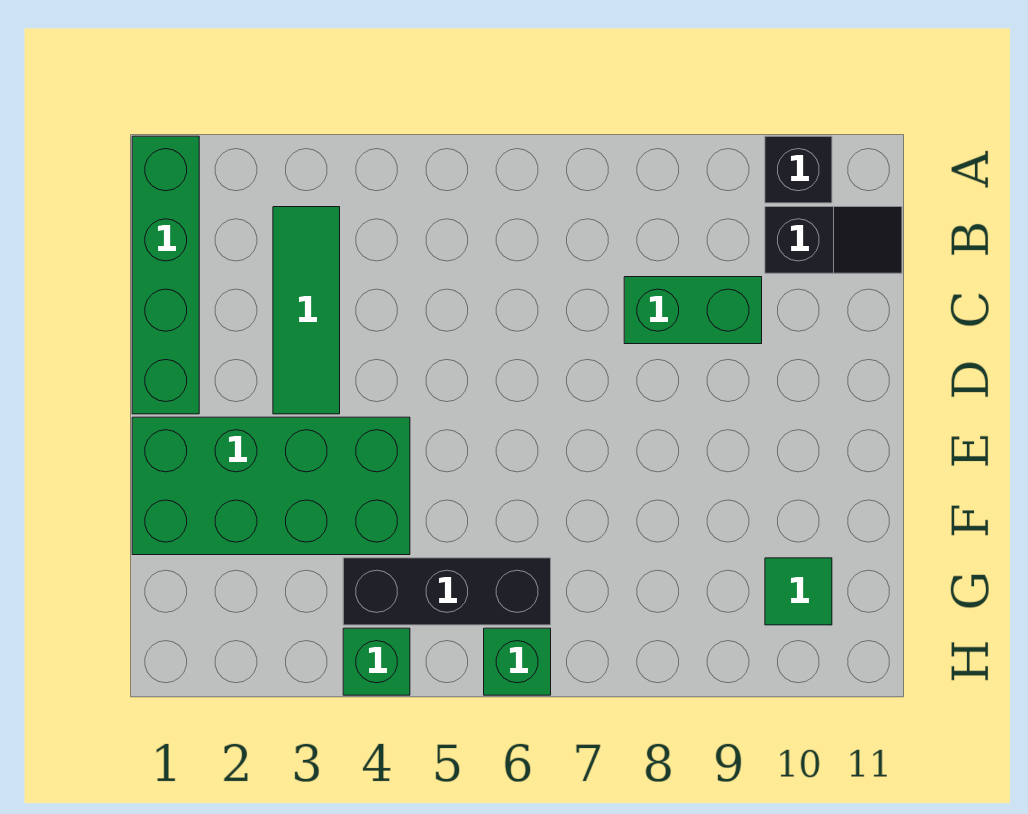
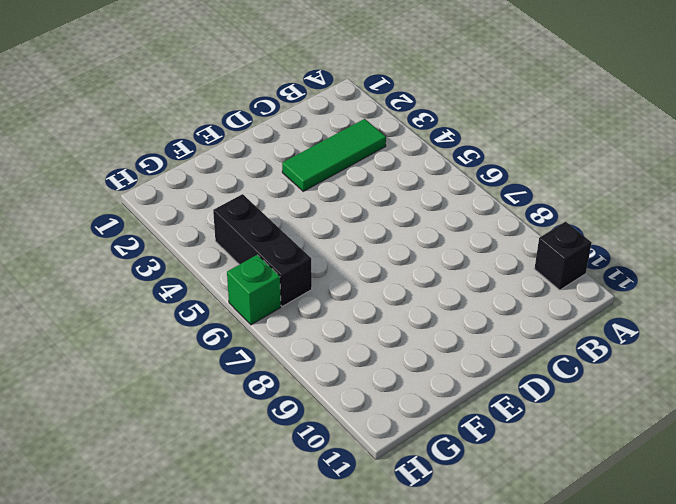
none -> green 1x4 brick [132,136,199,414]
none -> black 1x2 slope [765,207,902,273]

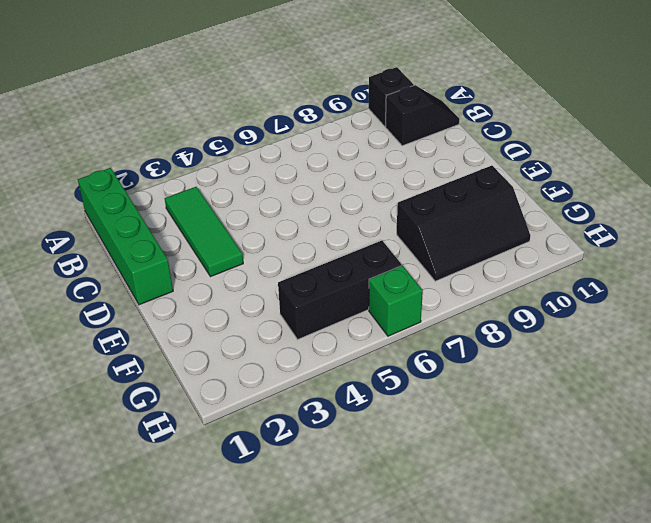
black 2x3 slope [397,166,530,281] -> green 1x1 tile [765,558,832,625]
none -> green 1x2 brick [624,277,762,344]
none -> green 2x4 brick [132,417,410,555]

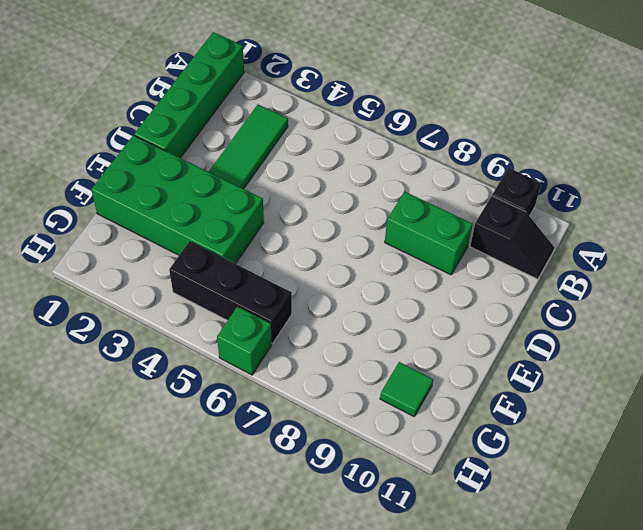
none -> green 1x1 brick [343,628,410,695]

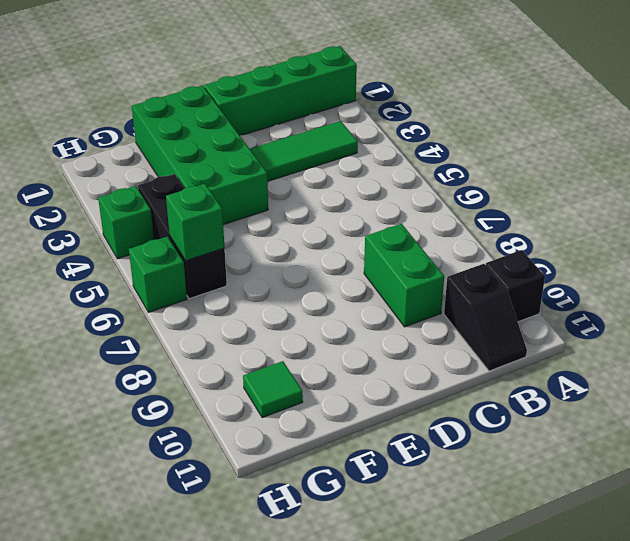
green 1x1 brick [166,184,225,261] -> none

